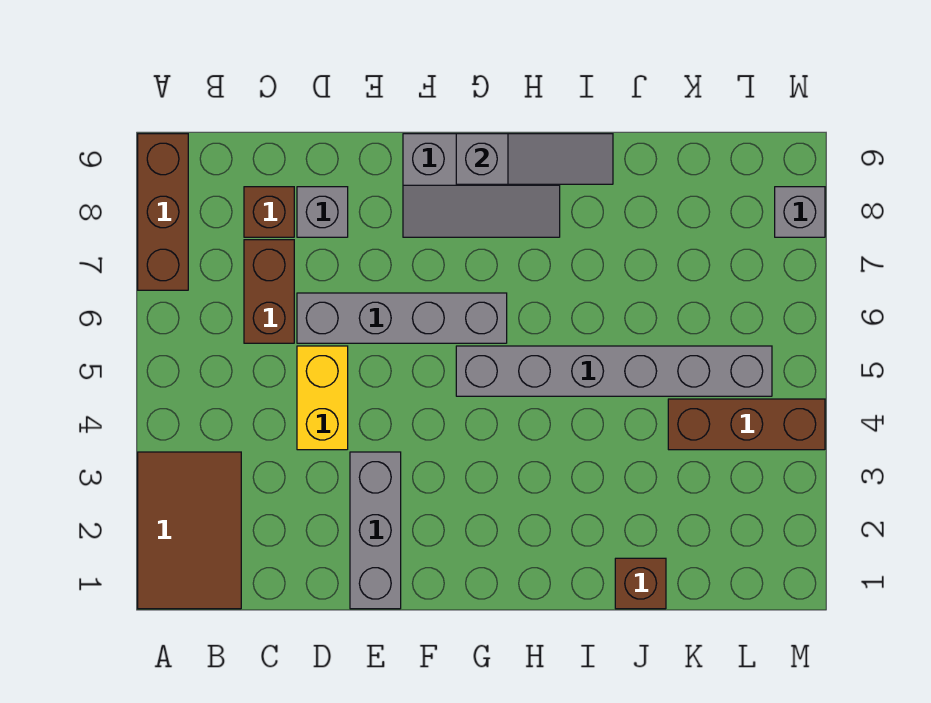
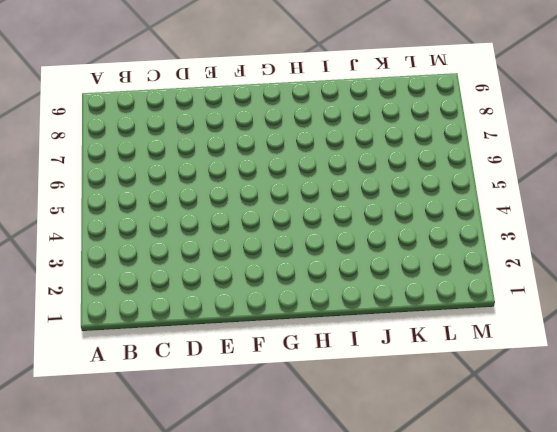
none -> brown 2x3 tile [138,452,241,609]
none -> brown 1x3 brick [138,134,188,290]
none -> brown 1x2 brick [244,240,294,343]

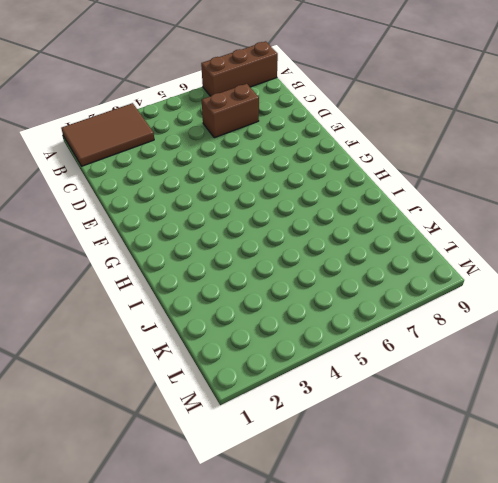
none -> brown 1x1 brick [244,187,294,237]
none -> yellow 1x2 brick [297,346,348,450]
none -> grey 1x4 brick [297,293,507,343]

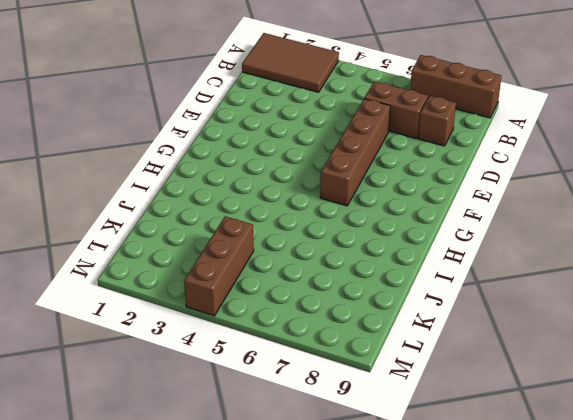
brown 1x4 brick [320,99,390,206] -> grey 1x4 brick [297,293,507,343]
none -> yellow 1x2 brick [297,346,348,450]
none -> grey 1x1 brick [297,187,348,237]
none -> grey 1x3 brick [350,452,401,609]

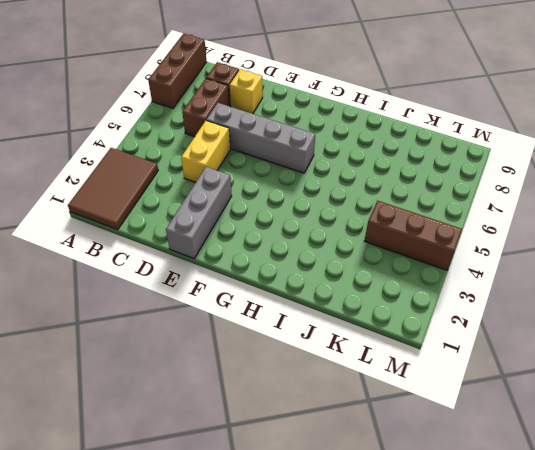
yellow 1x1 brick [230,69,263,114] -> grey 1x1 brick [297,187,348,237]
none -> grey 2x3 slope [403,134,560,237]
none -> grey 1x6 brick [456,346,772,396]
none -> brown 1x1 brick [615,558,666,609]

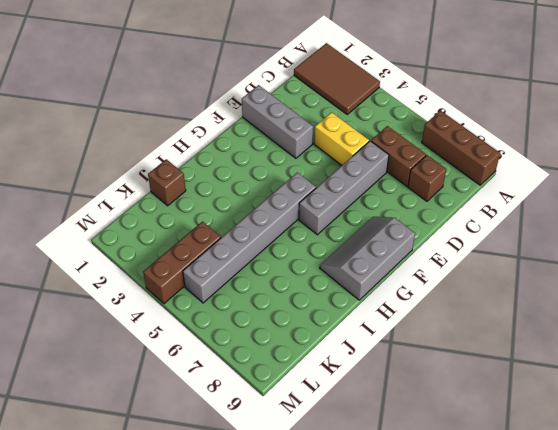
none -> grey 1x1 brick [297,187,348,237]
none -> grey 1x1 brick [775,187,825,237]
none -> grey 1x3 slope [456,134,613,184]

